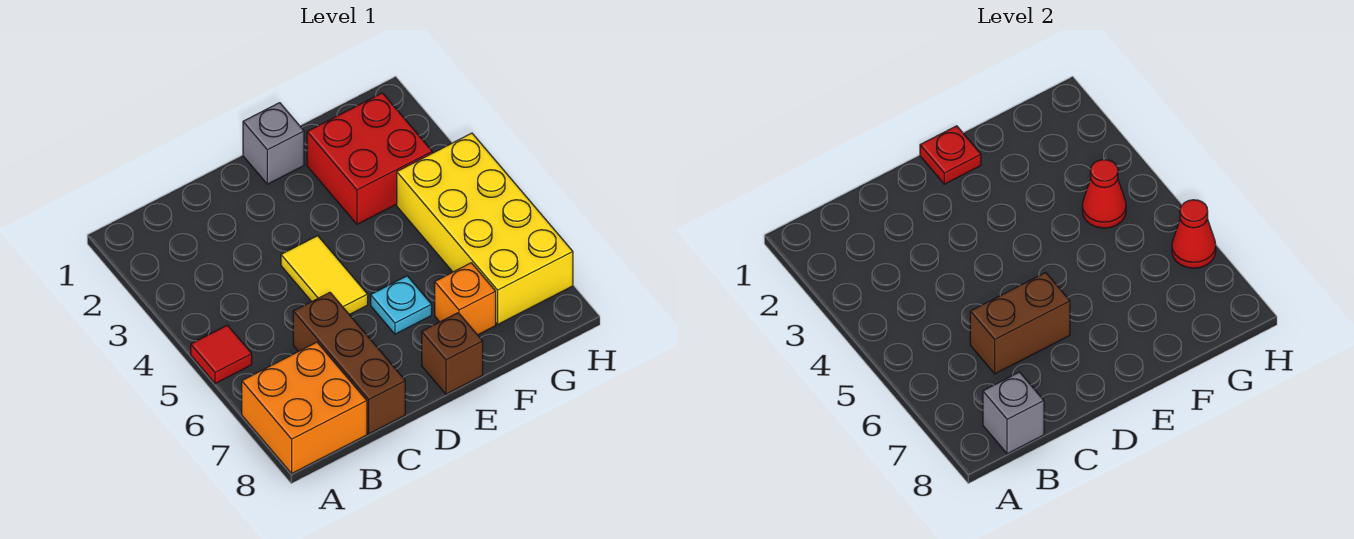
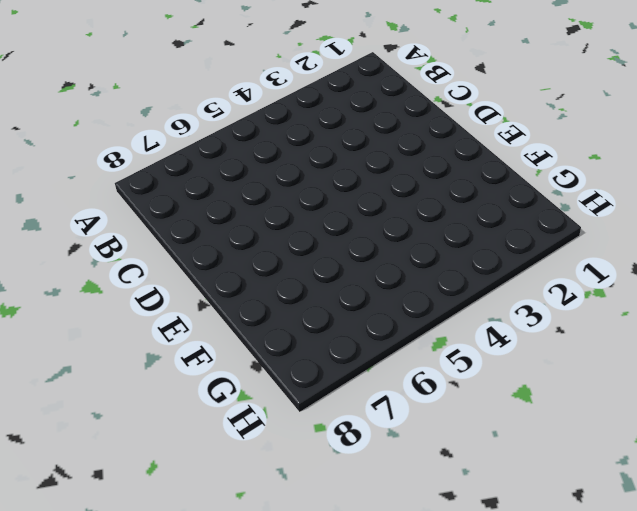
none -> red 1x1 tile [191,325,252,384]
none -> orange 2x2 brick [242,342,367,473]
none -> brown 1x3 brick [293,292,405,434]

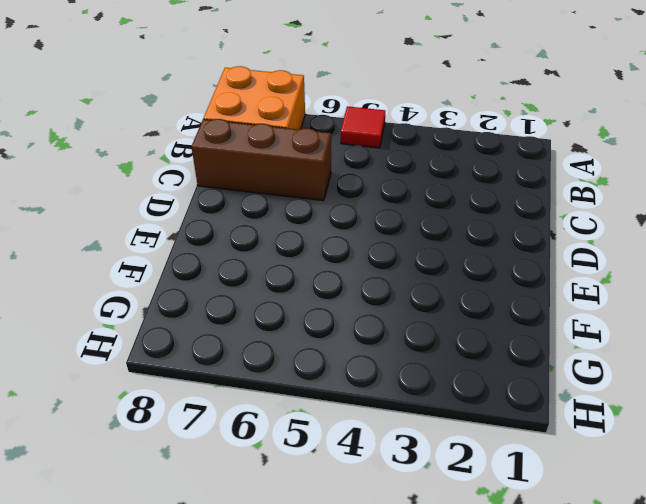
none -> yellow 1x2 tile [281,236,368,315]
none -> grey 1x1 brick [243,103,304,184]
none -> cyan 1x1 plate [371,276,432,334]

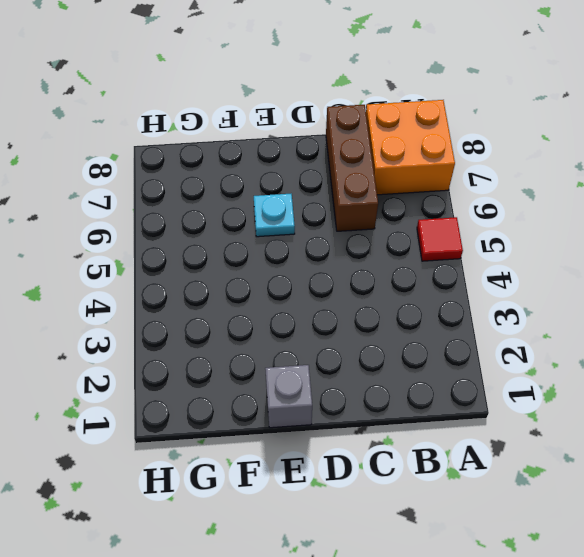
none -> yellow 1x2 tile [281,236,368,315]
none -> brown 1x1 brick [422,313,483,394]
none -> red 2x2 brick [307,93,432,224]

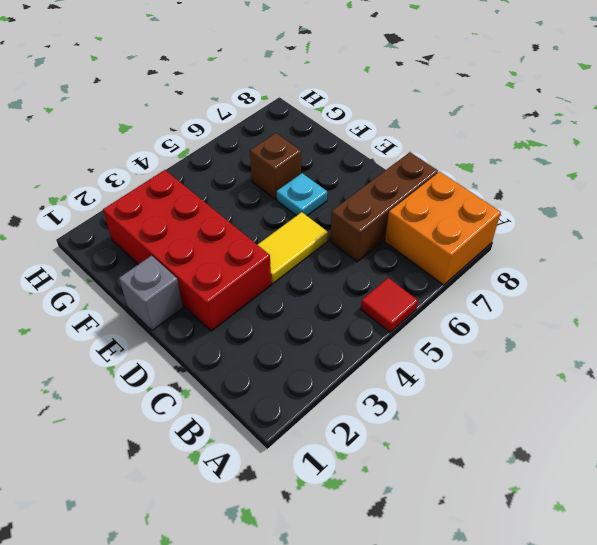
red 2x4 brick [103,170,271,331] -> red 2x2 brick [307,93,432,224]
brown 1x1 brick [250,133,301,200] -> brown 1x1 brick moved to [422,313,483,394]
none -> orange 1x1 brick [435,263,496,335]
none -> yellow 2x4 brick [397,133,573,324]
none -> grey 1x1 brick [983,372,1044,454]

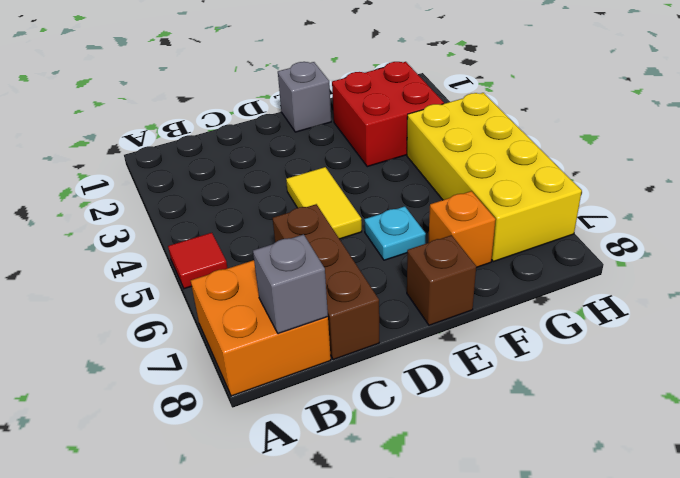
none -> brown 1x2 brick [970,272,1070,374]
none -> red 1x1 plate [920,126,981,184]
none -> red 1x1 cone [1082,160,1126,228]

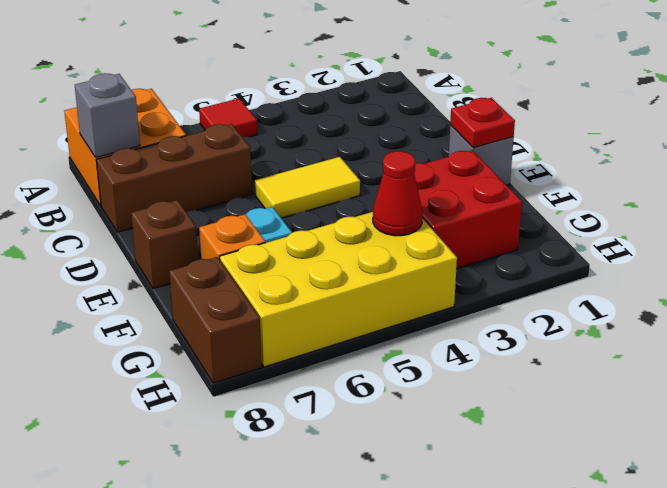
brown 1x2 brick [169,257,262,383] -> brown 1x2 brick moved to [970,272,1070,374]
none -> red 1x1 cone [1172,200,1216,268]

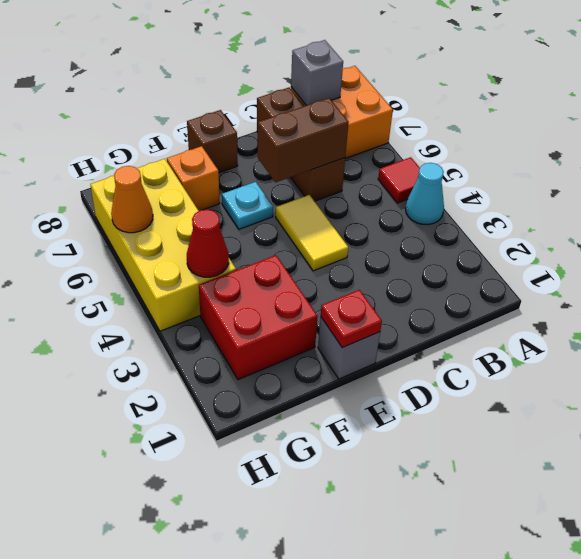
cyan 1x1 cone [406,163,444,224] -> none
orange 1x1 cone [111,166,153,233] -> red 1x1 cone [1172,200,1216,268]

